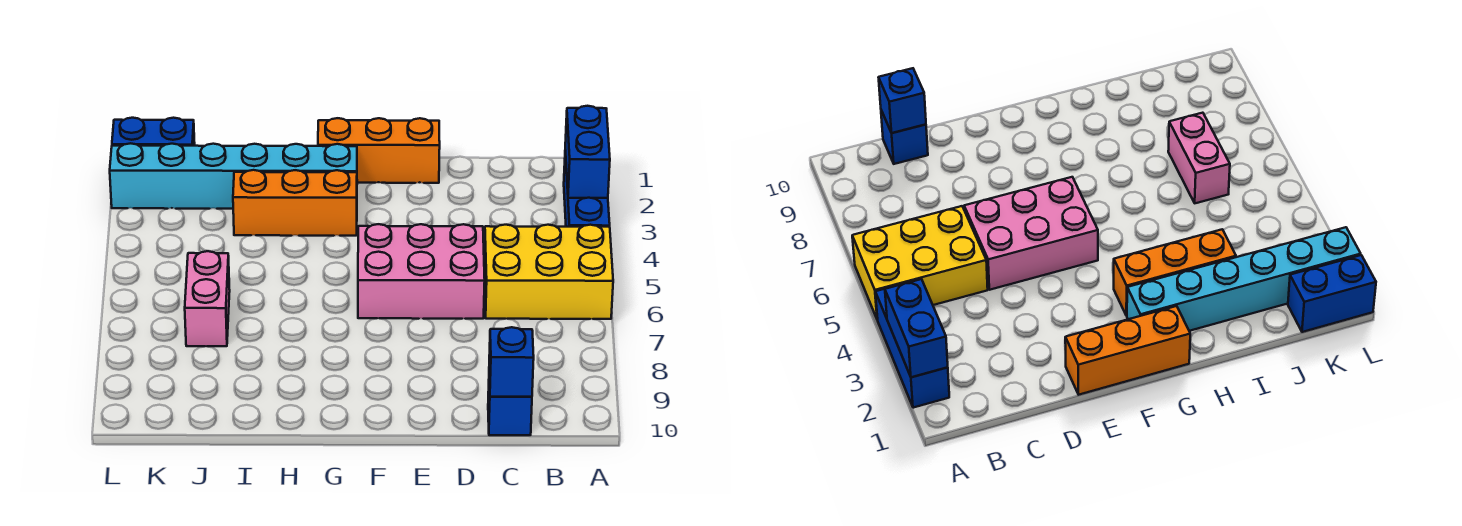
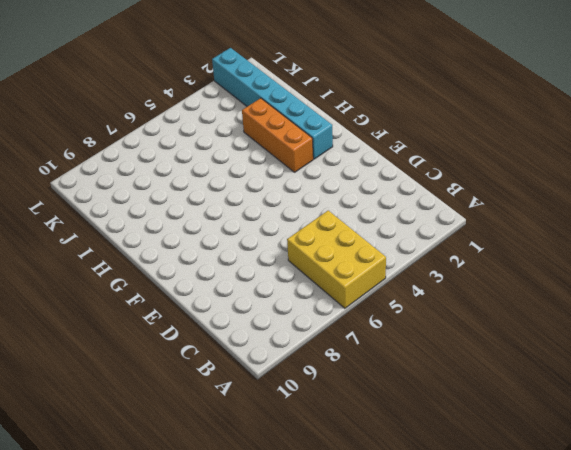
none -> blue 1x3 brick [564,150,610,227]
none -> blue 1x1 brick [488,381,532,435]

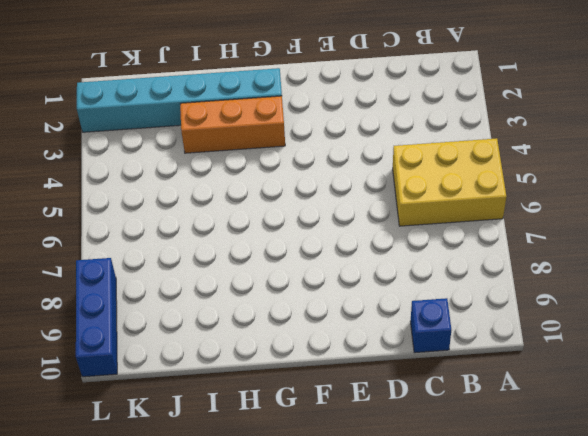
blue 1x3 brick [76,258,117,377] -> blue 1x3 brick moved to [564,150,610,227]
none -> pink 2x3 brick [358,224,485,319]
none -> orange 1x3 brick [318,118,440,183]

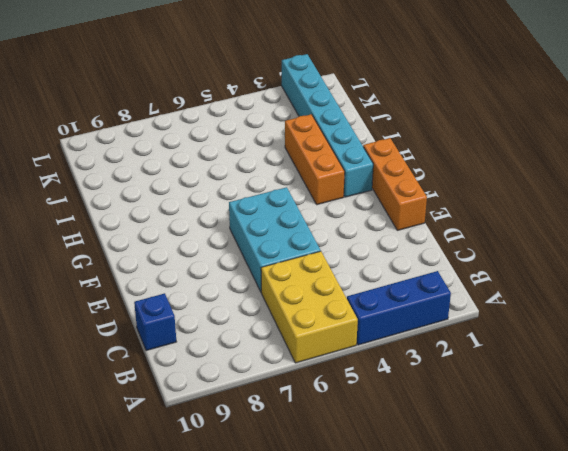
cyan 2x3 brick [229,187,321,292] -> pink 2x3 brick [358,224,485,319]
none -> pink 1x2 brick [185,251,230,346]
none -> blue 1x2 brick [112,118,195,146]

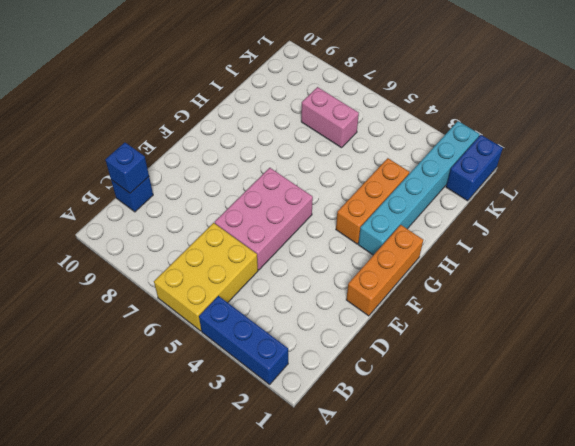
none -> blue 1x2 brick [565,106,610,198]

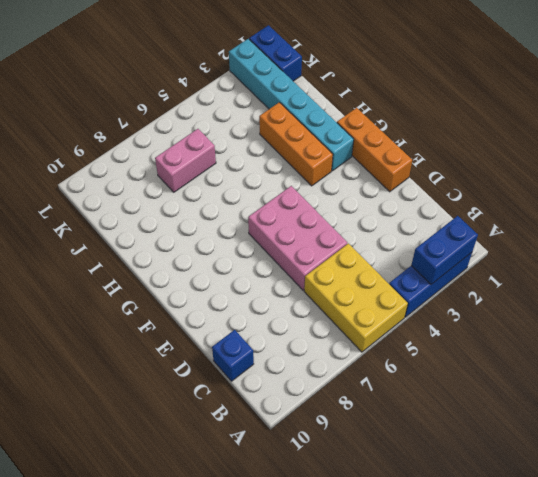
none -> blue 1x1 brick [489,327,534,397]

